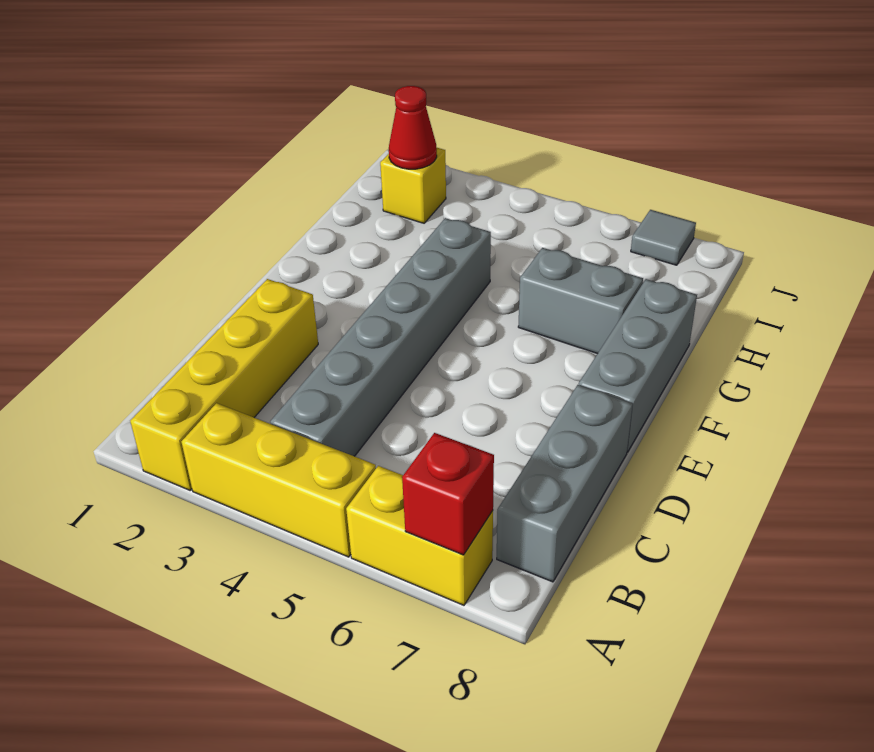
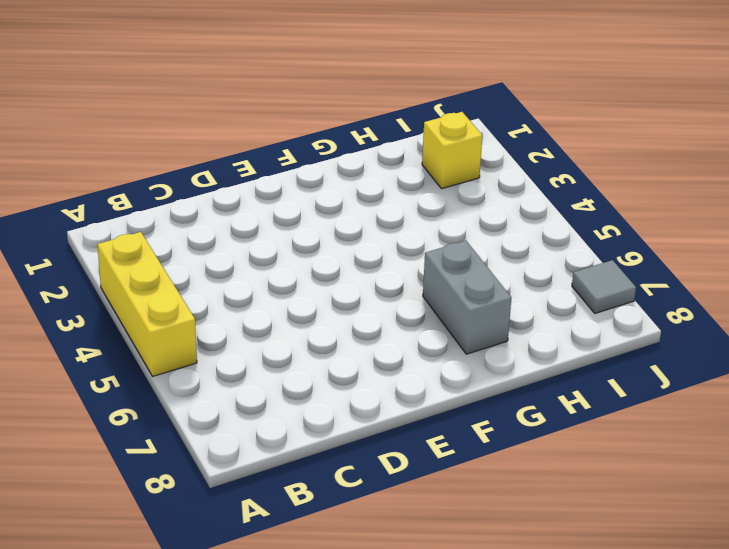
none -> yellow 1x4 brick [130,279,318,490]
none -> yellow 1x2 brick [346,466,493,605]

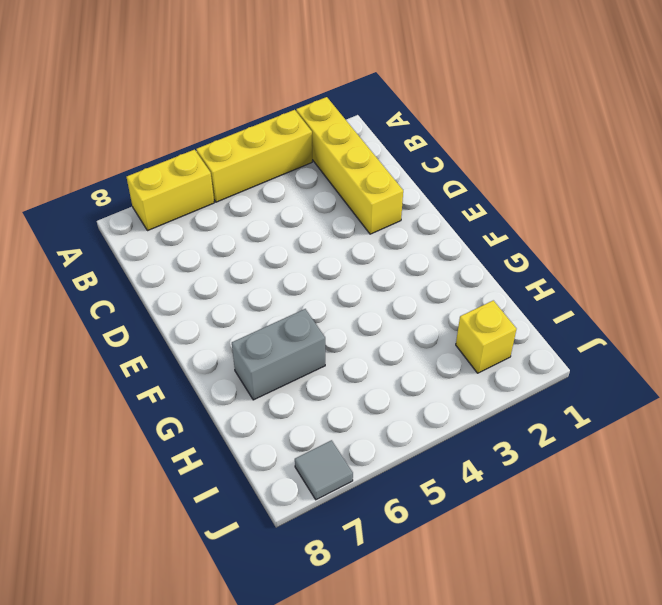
none -> grey 1x6 brick [270,218,491,456]
none -> grey 1x3 brick [497,385,633,582]

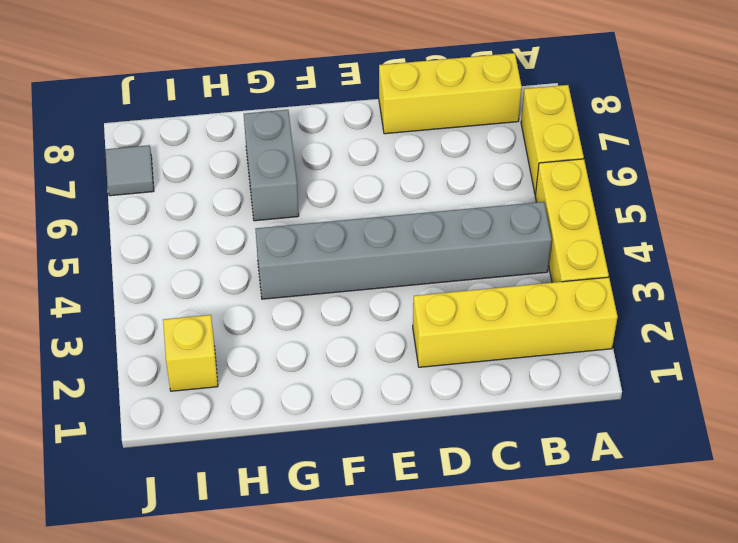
yellow 1x3 brick [379,53,522,134] -> grey 1x3 brick [497,385,633,582]
none -> grey 1x3 brick [579,279,697,452]
none -> red 1x1 brick [402,433,494,555]

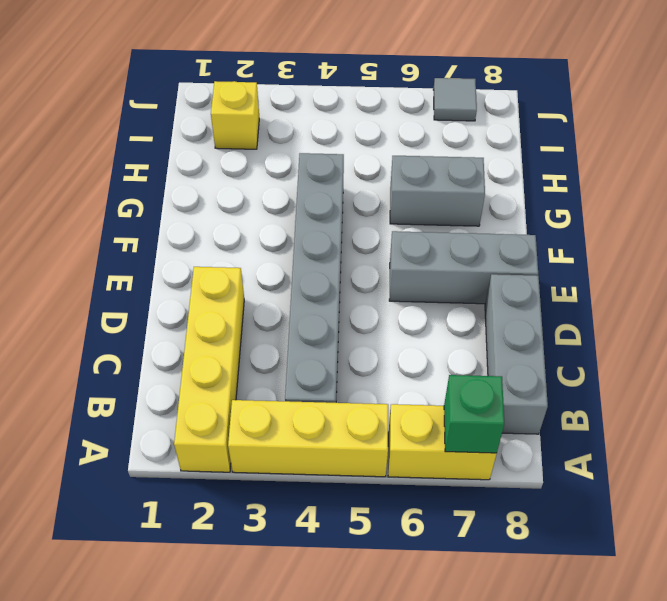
green 1x1 brick [444,375,504,453] -> red 1x1 brick [402,433,494,555]
grey 1x3 brick [389,231,538,304] -> grey 1x3 brick turned to [579,279,697,452]
none -> red 1x1 cone [389,86,437,169]

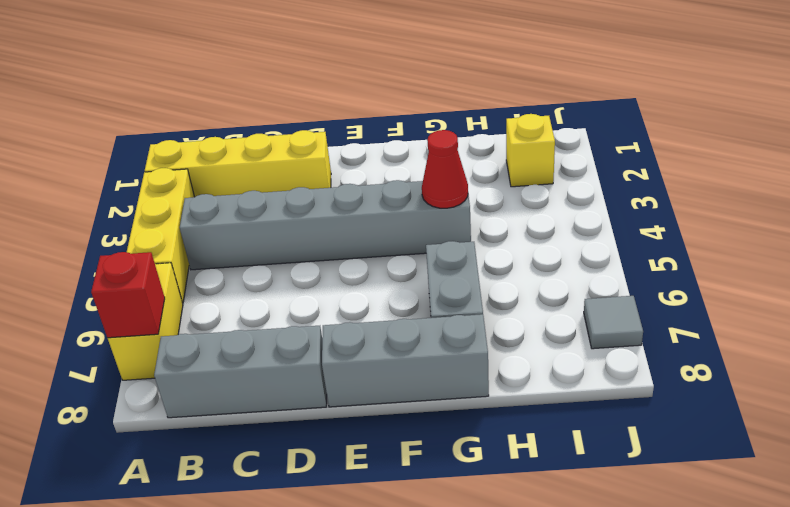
red 1x1 cone [422,130,468,208] -> red 1x1 cone moved to [389,86,437,169]

